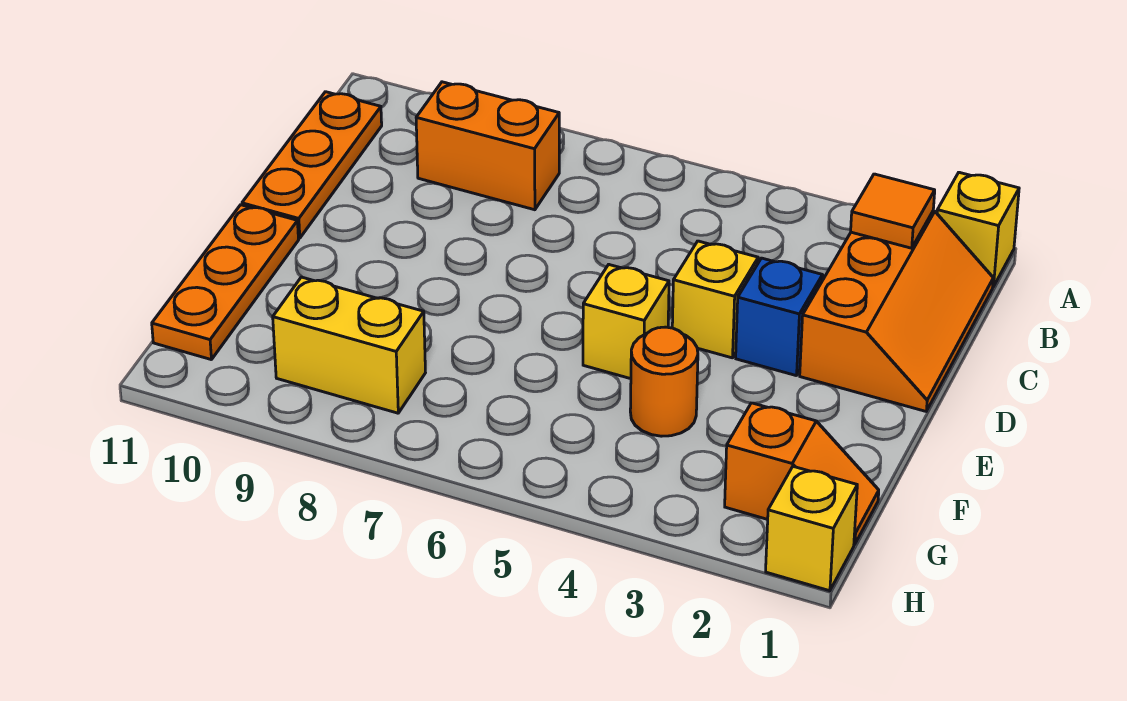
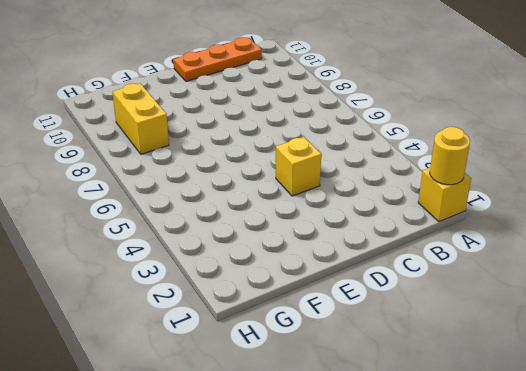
yellow 1x1 round brick [430,127,470,185] -> none
none -> orange 2x3 slope [800,211,993,411]
none -> orange 1x2 brick [416,82,559,210]
none -> blue 1x1 brick [736,258,823,376]

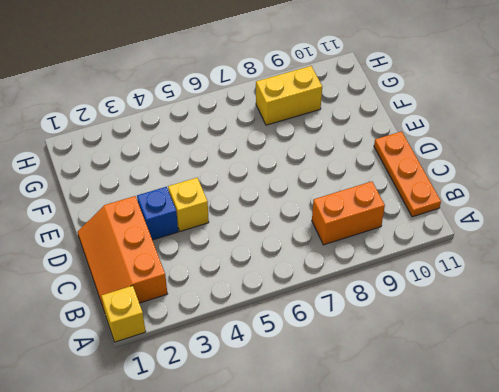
none -> yellow 1x1 brick [583,265,669,379]
none -> orange 1x3 plate [152,205,298,360]
none -> orange 1x1 round brick [630,327,698,436]

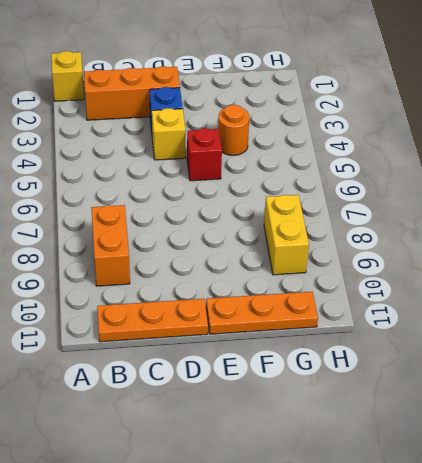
red 1x1 brick [187,128,222,181] -> yellow 1x1 brick [583,265,669,379]
none -> orange 1x2 slope [725,403,879,544]
none -> yellow 1x1 brick [766,466,857,591]
none -> orange 1x1 tile [851,174,935,248]

